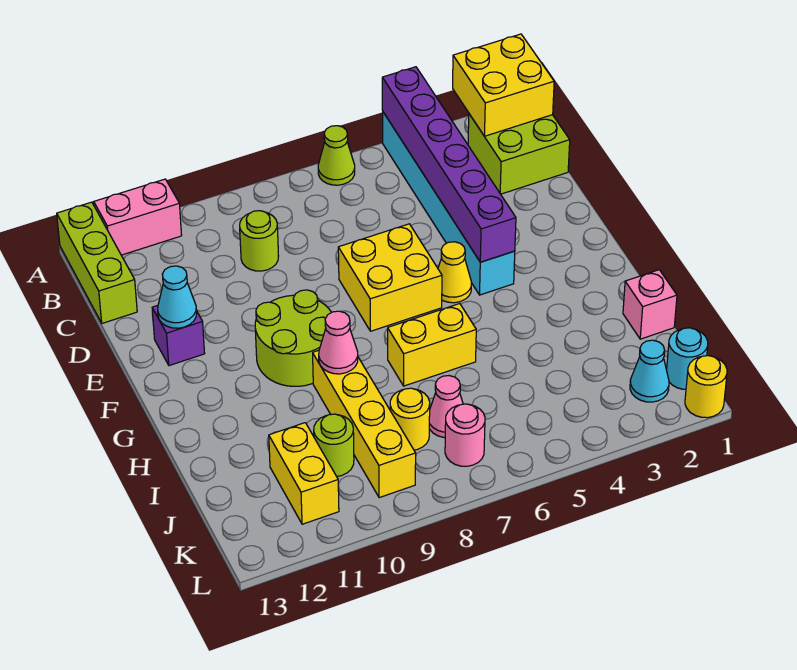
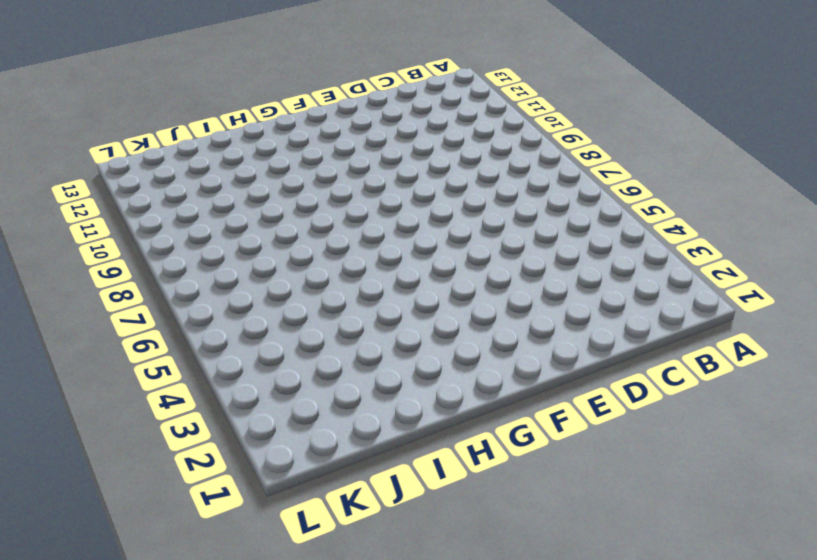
none -> cyan 1x6 brick [383,112,515,295]
none -> lime 1x1 cone [318,126,355,185]
none -> pink 1x2 brick [94,179,182,255]

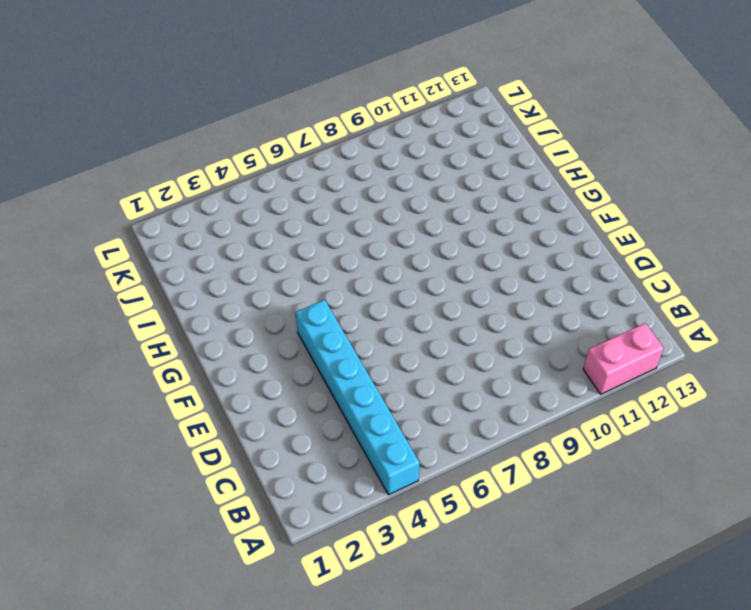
none -> lime 1x1 cone [318,126,355,185]
none -> lime 1x3 brick [57,202,137,323]
none -> lime 2x2 brick [468,114,570,194]

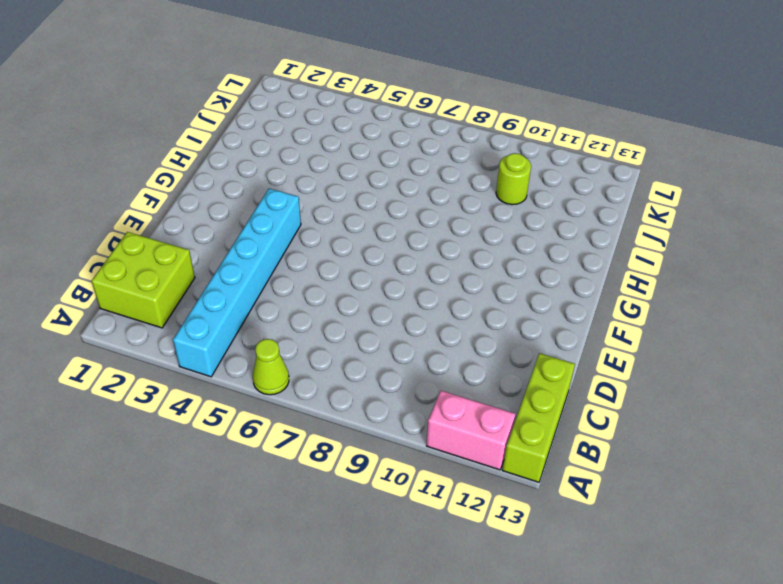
none -> lime 1x1 round brick [240,211,278,271]
none -> yellow 2x2 brick [338,224,442,331]
none -> purple 1x1 brick [152,305,205,366]

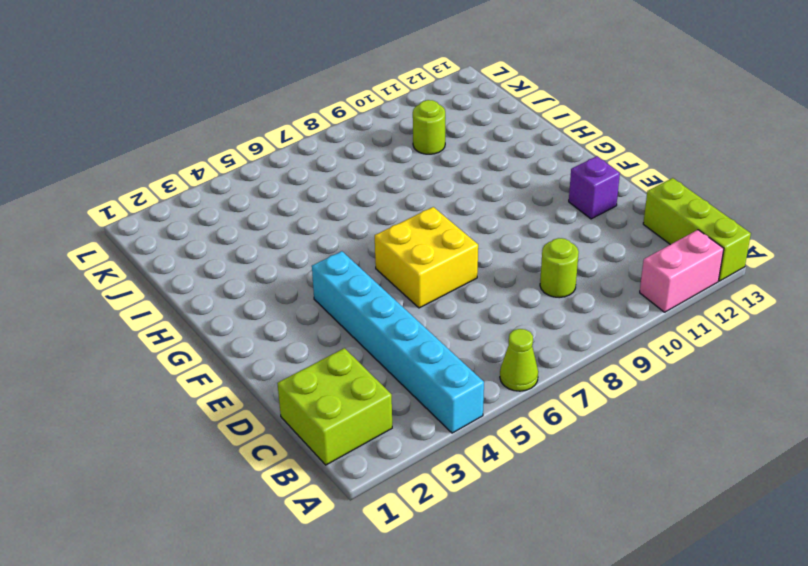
none -> yellow 1x1 cone [438,242,472,303]
none -> lime 2x2 round brick [255,290,331,386]
none -> yellow 1x2 brick [388,304,476,386]

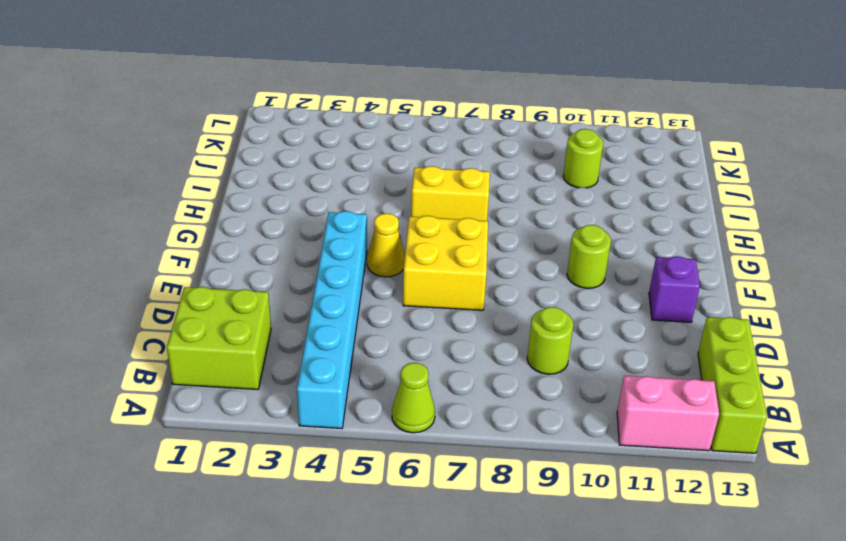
lime 1x1 round brick [567,225,611,288] -> lime 2x2 round brick [255,290,331,386]
none -> yellow 1x4 brick [313,350,416,498]
none -> pink 1x1 brick [623,270,677,339]
none -> pink 1x1 cone [429,376,463,438]

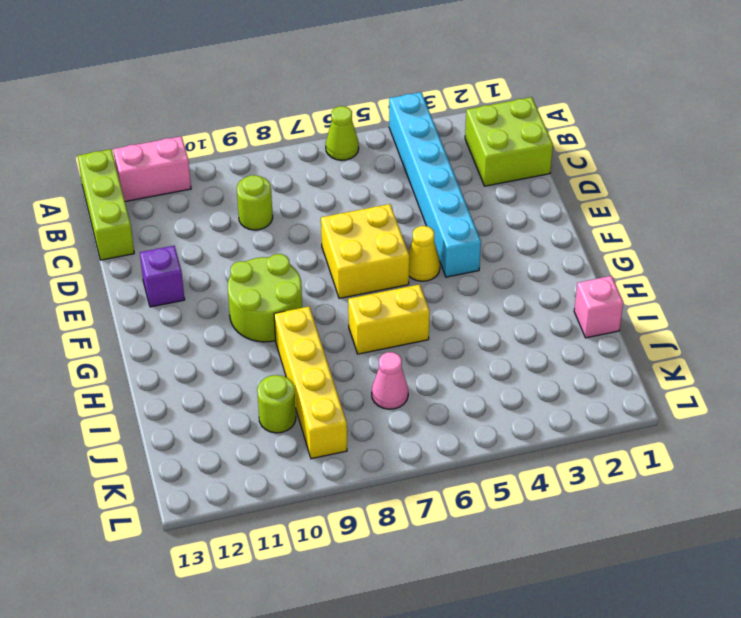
none -> yellow 1x1 round brick [390,388,430,450]
none -> yellow 1x2 brick [269,423,339,524]
none -> cyan 1x1 round brick [667,328,708,389]

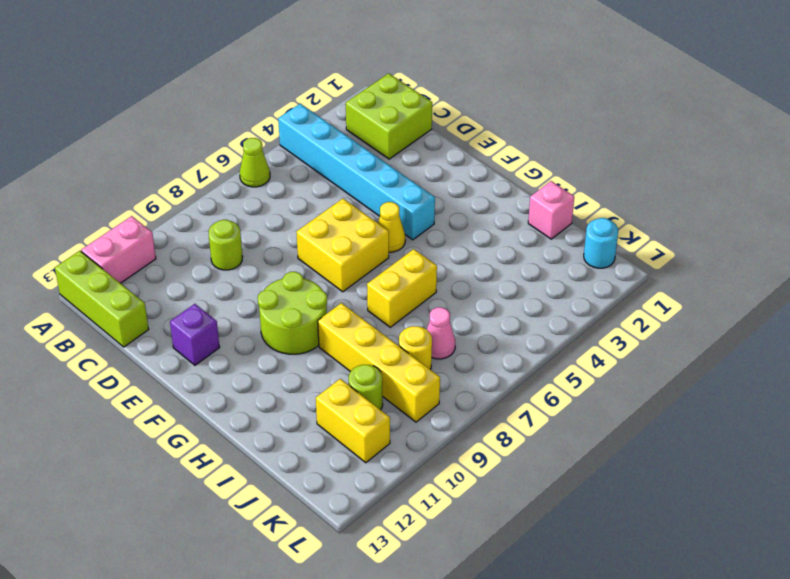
none -> cyan 1x1 cone [630,340,669,402]
none -> pink 1x1 round brick [445,404,485,466]
none -> yellow 1x1 round brick [685,356,727,418]

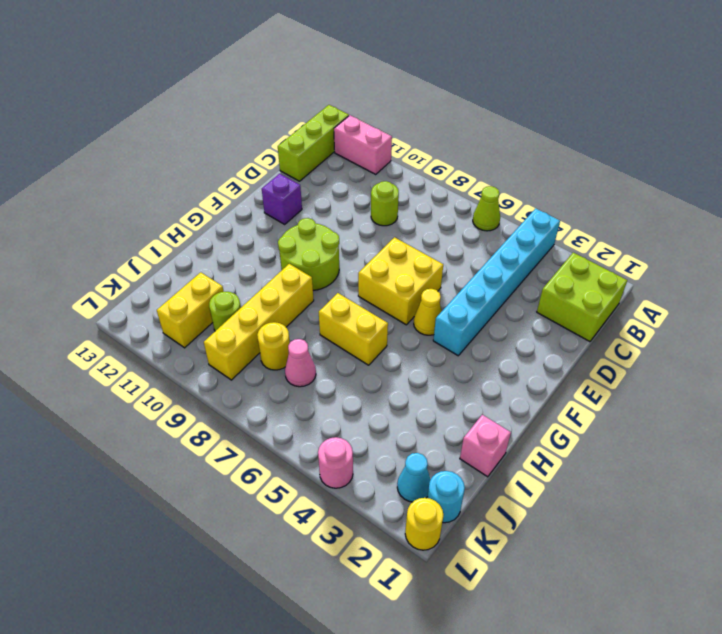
pink 1x1 round brick [318,437,353,488] -> pink 1x1 round brick moved to [445,404,485,466]
none -> yellow 2x2 brick [453,34,554,136]
none -> purple 1x6 brick [382,67,516,262]
none -> cyan 1x1 cone [158,266,197,328]

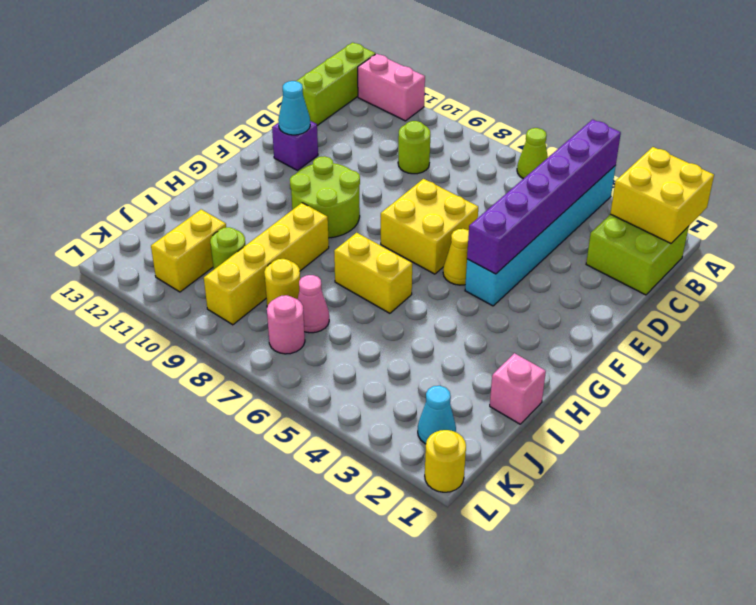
none -> cyan 1x1 round brick [667,328,708,389]
none -> pink 1x1 cone [319,311,358,374]

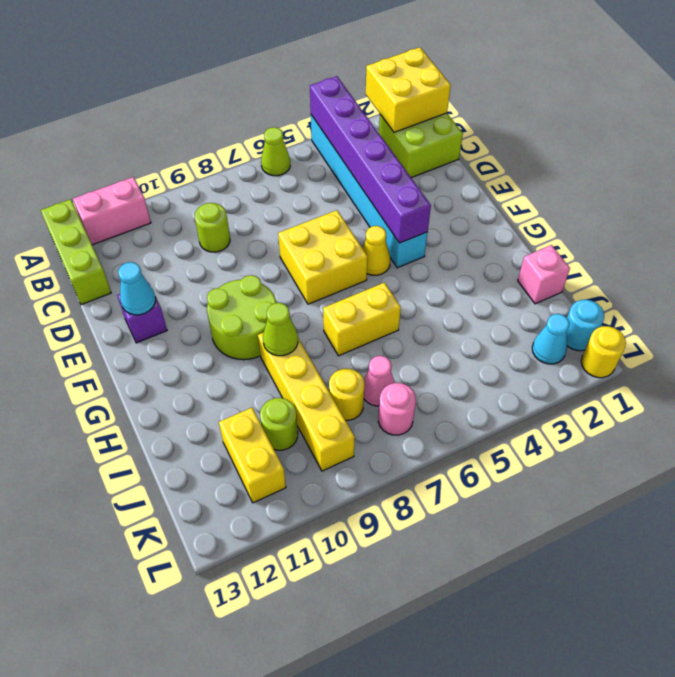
lime 1x1 cone [263,303,298,356] -> pink 1x1 cone [319,311,358,374]

